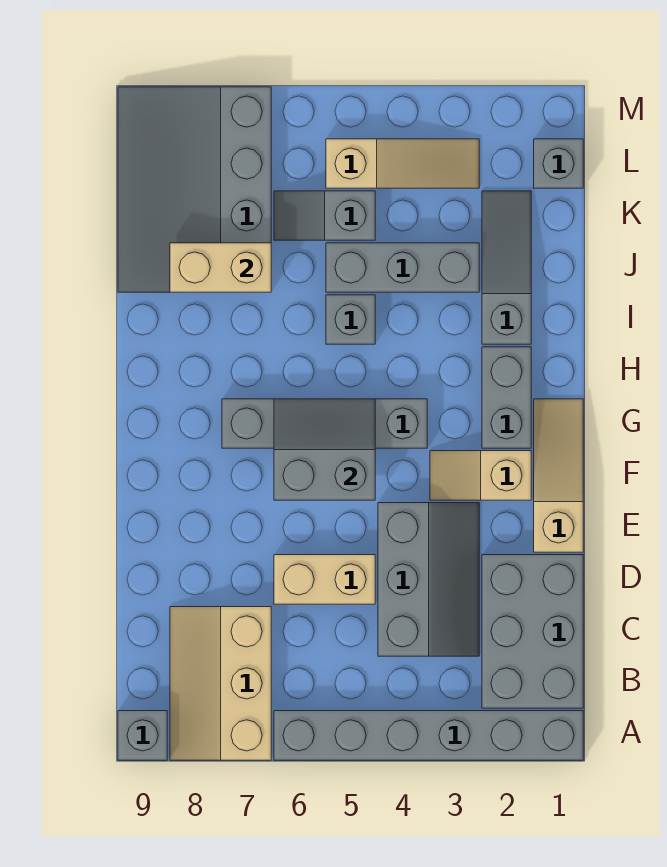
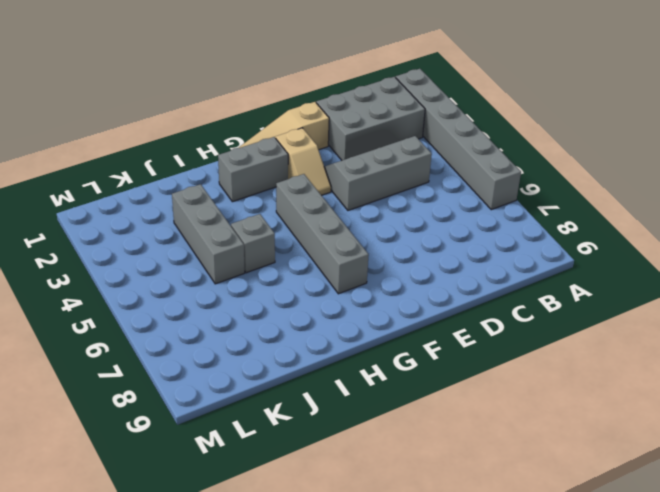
none -> tan 2x3 slope [170,607,271,760]
none -> grey 1x1 brick [118,711,167,760]
none -> tan 1x2 brick [274,555,375,604]

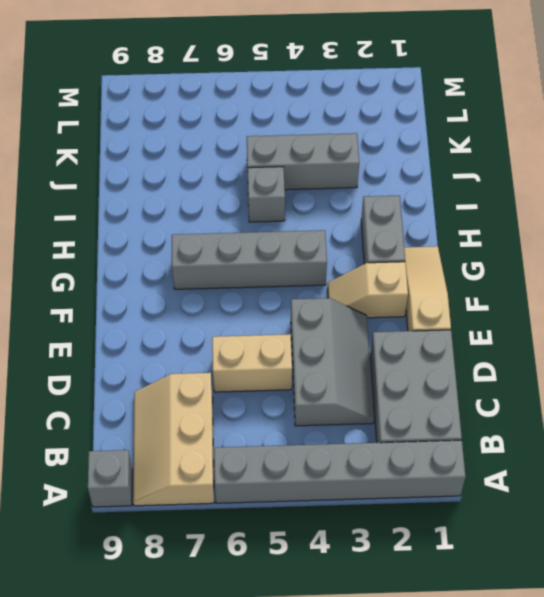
none -> grey 1x3 slope [482,191,531,344]
none -> grey 3x4 slope [118,87,271,292]
none -> grey 1x2 slope [274,191,375,240]

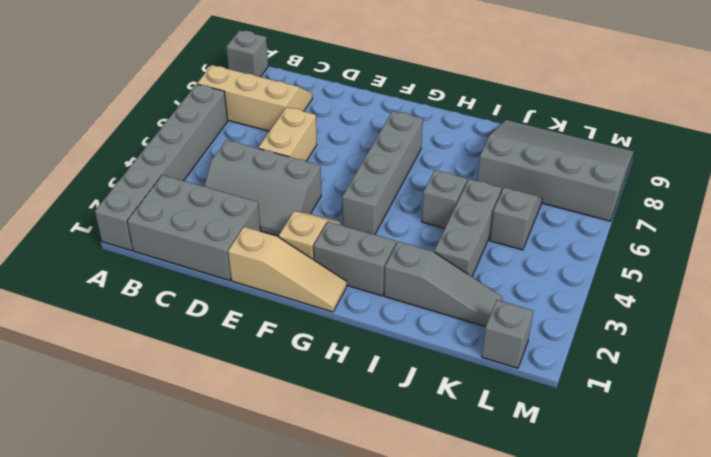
none -> tan 1x3 slope [326,139,479,188]
none -> grey 2x2 slope [274,399,375,500]
none -> tan 1x2 brick [170,243,271,292]

